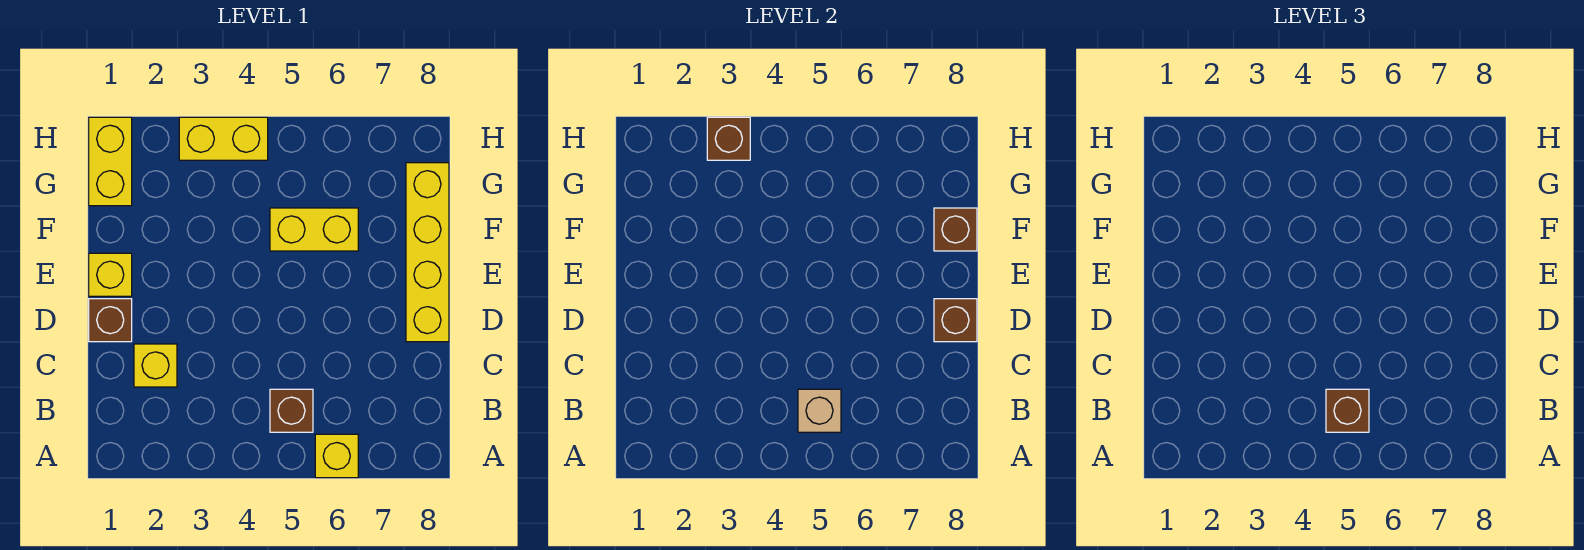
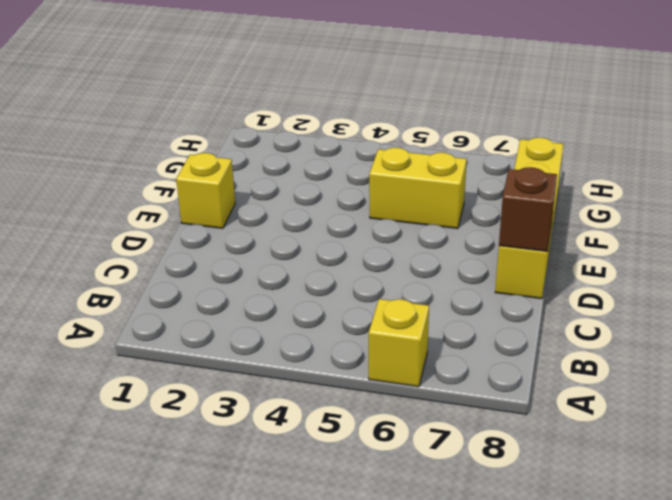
none -> brown 1x1 brick [270,389,313,432]
none -> yellow 1x1 brick [134,344,177,387]
none -> brown 1x1 brick [89,299,132,342]

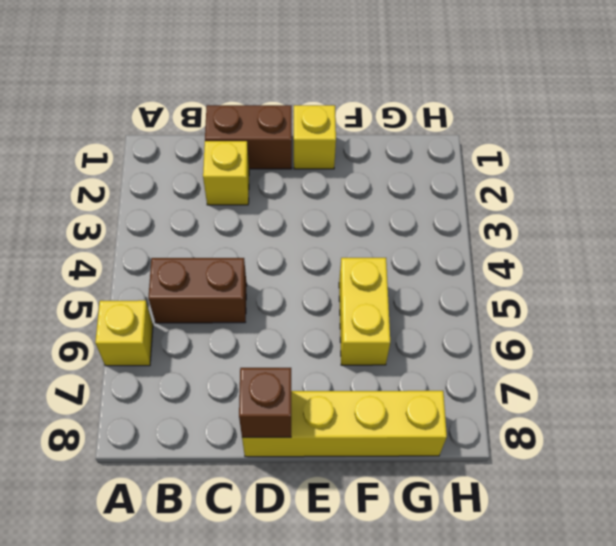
brown 1x2 brick [148,258,247,323] -> brown 1x1 brick [270,389,313,432]
brown 1x2 brick [205,105,292,169] -> brown 1x1 brick [89,299,132,342]
none -> yellow 1x2 brick [89,117,132,206]
none -> yellow 1x2 brick [179,117,268,160]
none -> tan 1x1 brick [798,389,841,432]

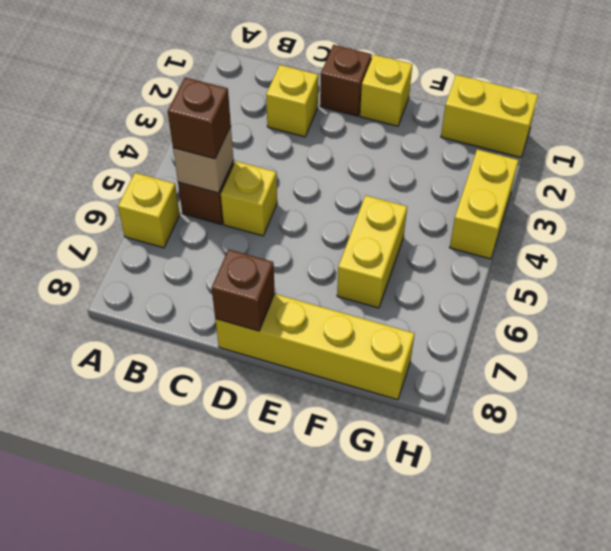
yellow 1x1 brick [221,161,277,236] -> none
none -> brown 1x1 brick [934,208,977,251]
none -> brown 1x1 brick [707,117,750,160]

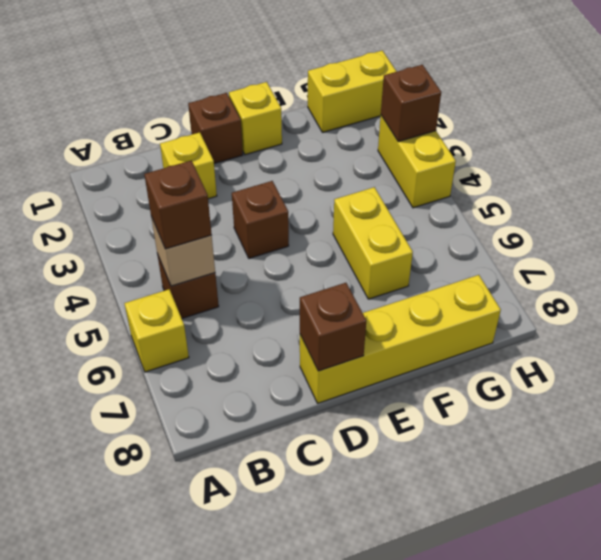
brown 1x1 brick [232,181,289,258] -> brown 1x1 brick moved to [934,208,977,251]

